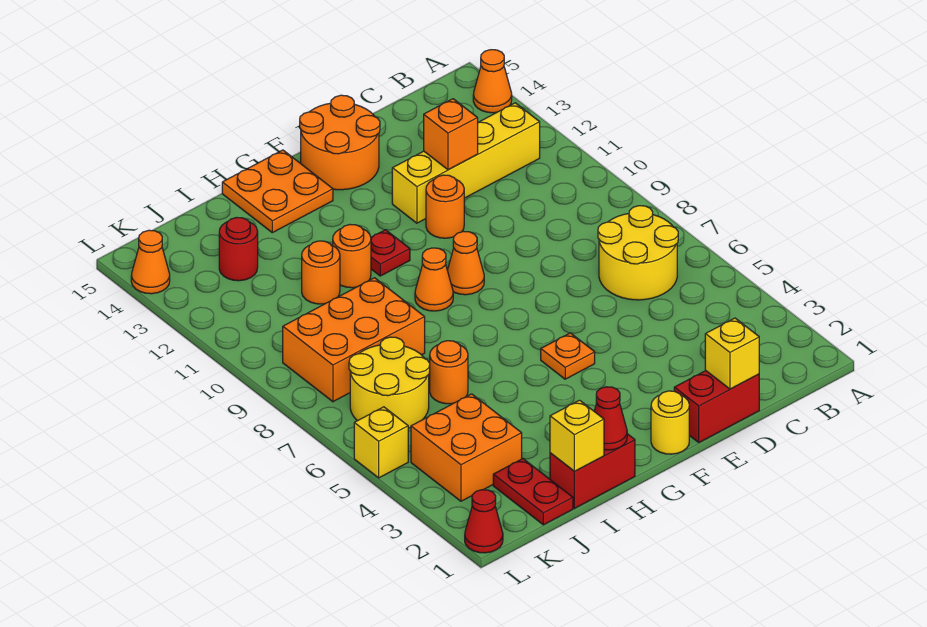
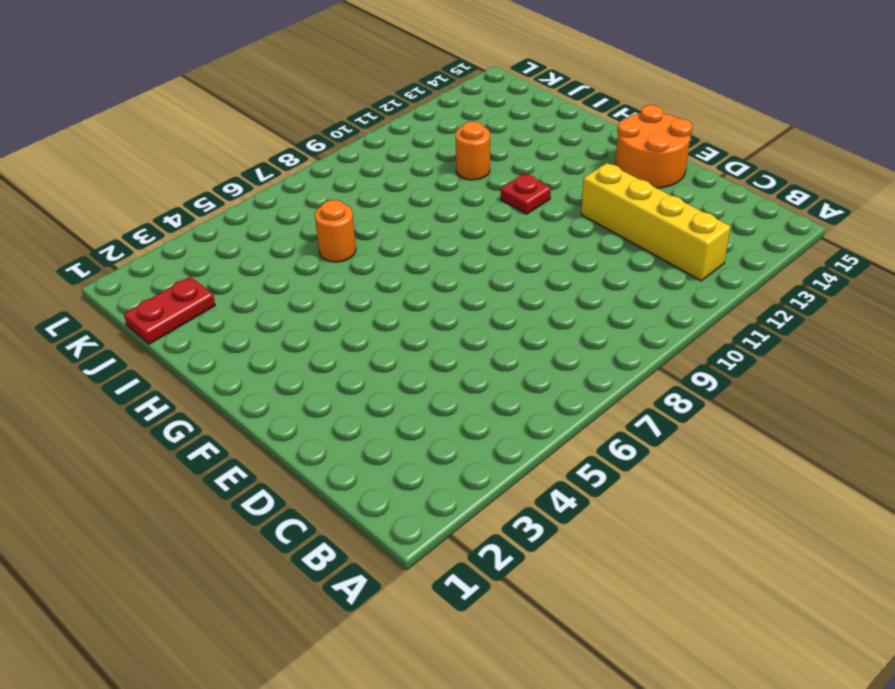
none -> orange 1x1 cone [473,50,512,113]
none -> yellow 2x2 round brick [598,206,678,300]
none -> red 1x2 brick [674,371,759,442]

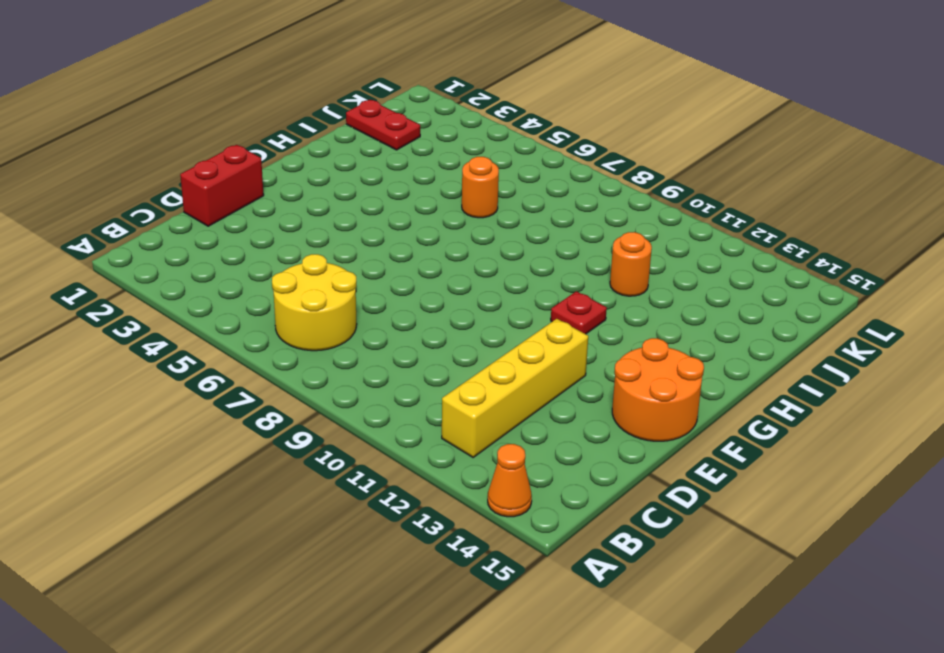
none -> orange 1x1 round brick [426,175,464,238]
none -> yellow 1x1 round brick [651,391,689,454]
none -> orange 1x1 plate [541,333,595,379]

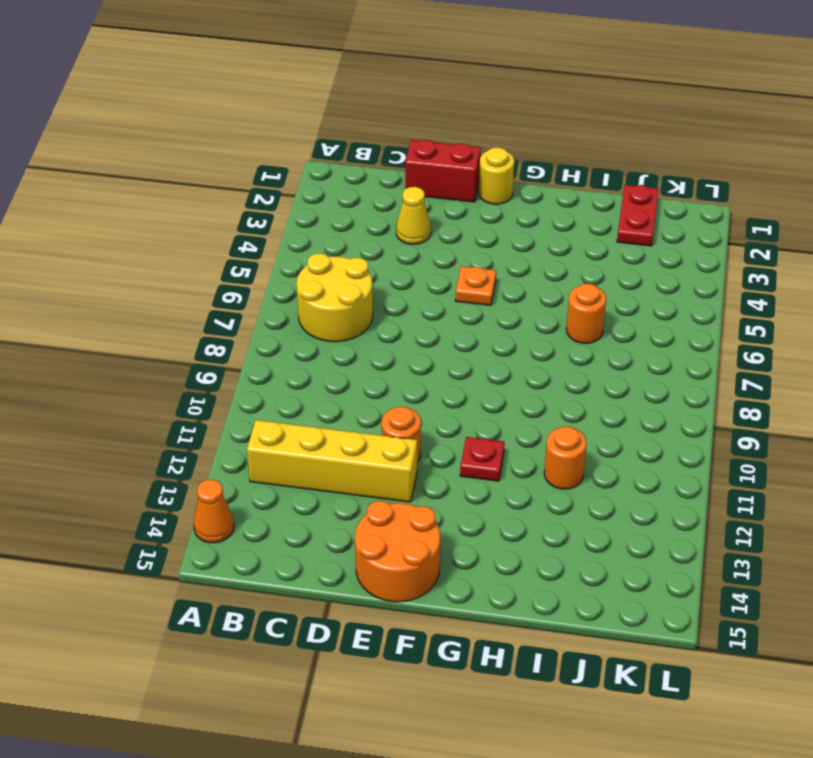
yellow 1x1 cone [396,187,431,244] -> none
none -> orange 1x1 cone [447,231,484,295]
none -> orange 1x1 cone [415,248,453,311]
none -> orange 2x2 plate [222,150,333,233]

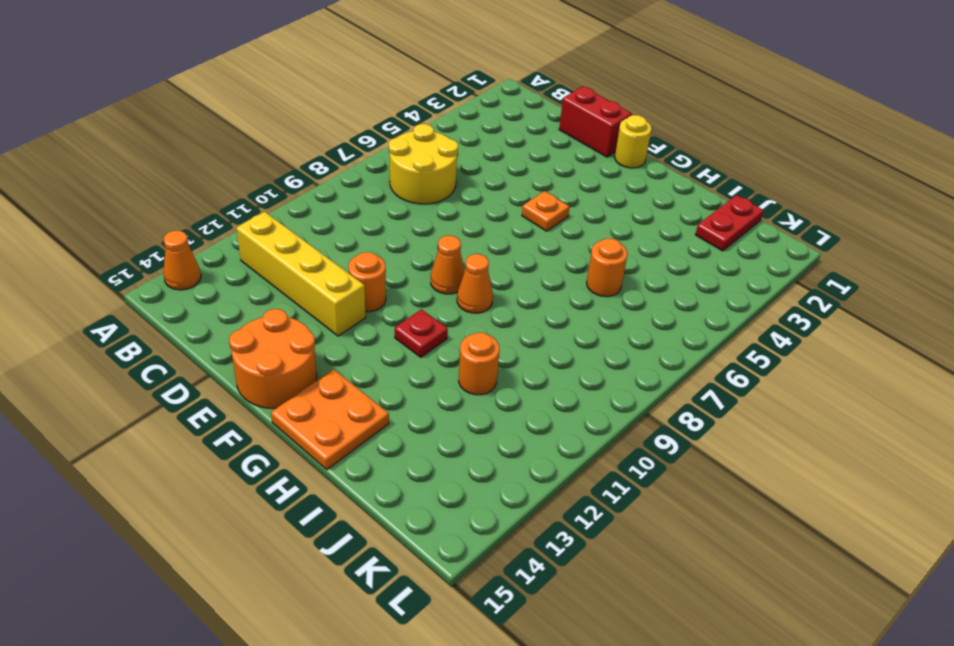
none -> red 1x2 brick [550,434,635,508]
none -> orange 1x1 round brick [333,225,371,288]
none -> orange 2x3 brick [283,278,425,402]

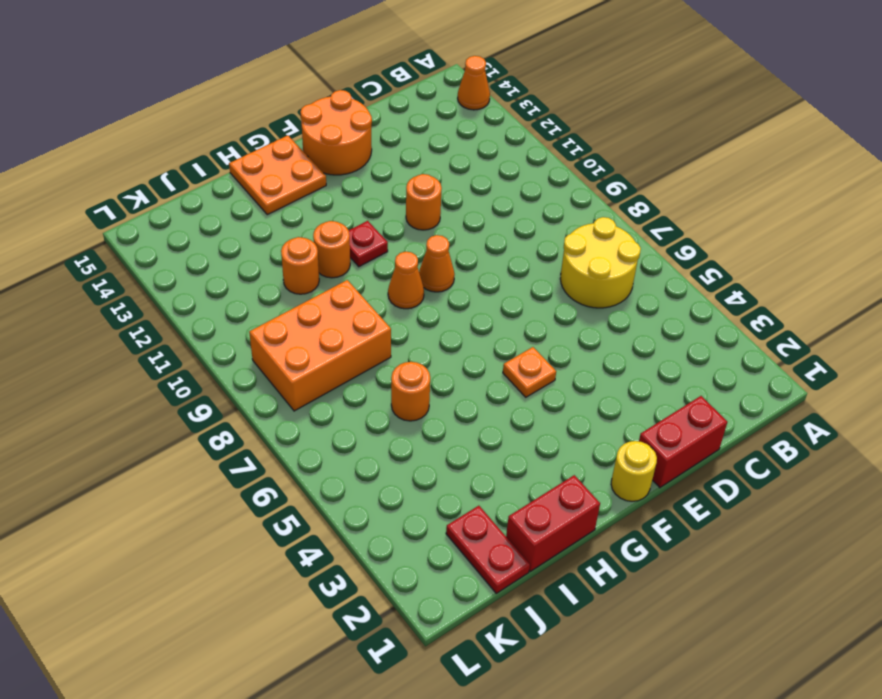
none -> yellow 1x4 brick [392,103,540,223]
none -> orange 2x2 brick [411,394,522,501]
none -> yellow 2x2 round brick [349,337,430,428]

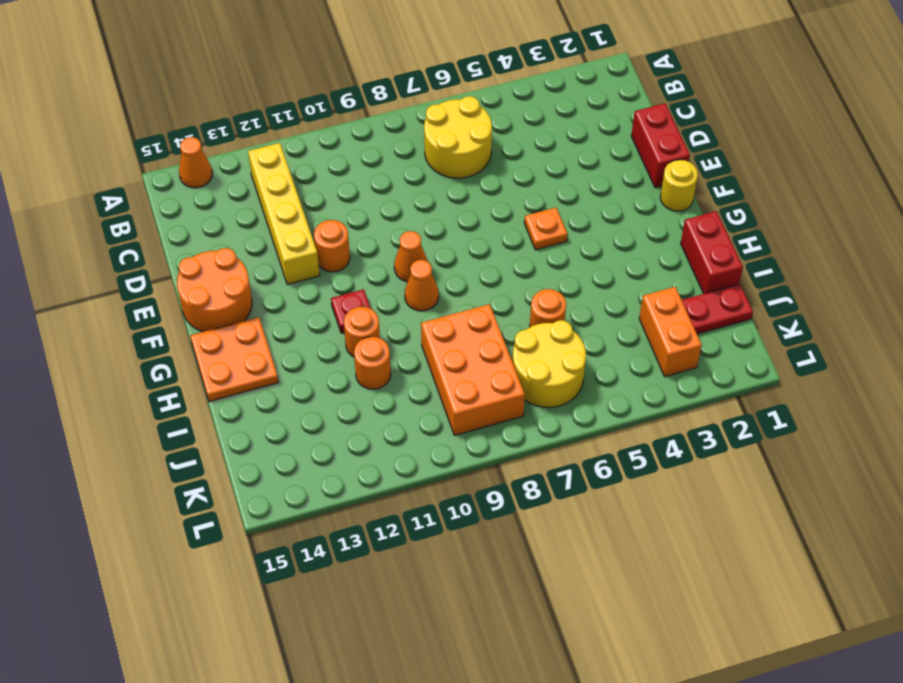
orange 1x2 brick [639,287,702,376] -> orange 2x2 brick [411,394,522,501]
none -> red 1x1 round brick [219,217,258,281]
none -> red 1x1 cone [465,490,503,553]
none -> yellow 1x1 brick [354,407,408,478]

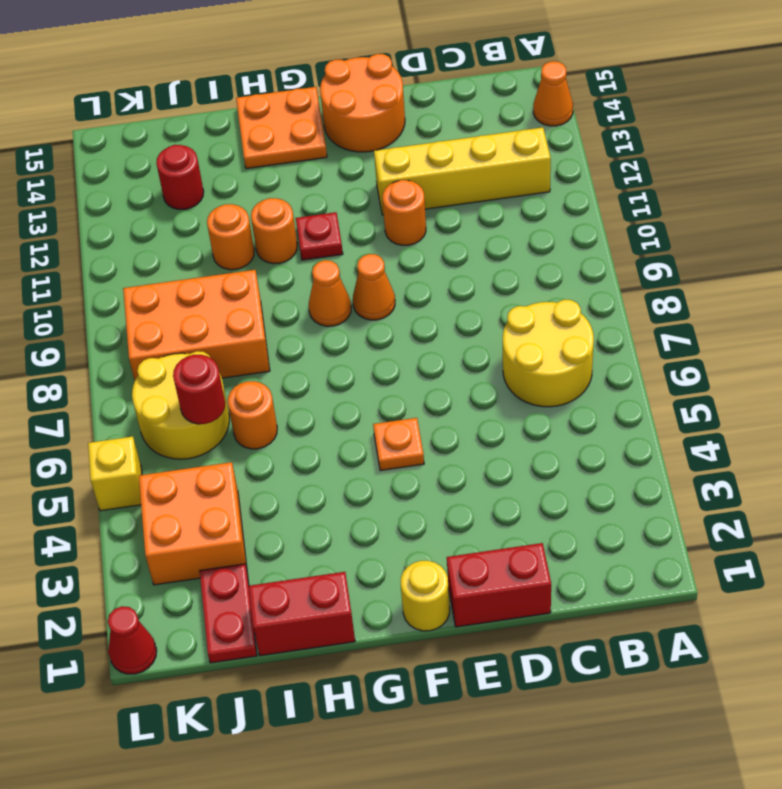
red 1x1 round brick [173,355,225,424] -> none
none -> orange 1x1 cone [131,230,170,294]
none -> yellow 1x1 brick [705,318,759,389]
none -> orange 1x1 brick [424,99,478,170]

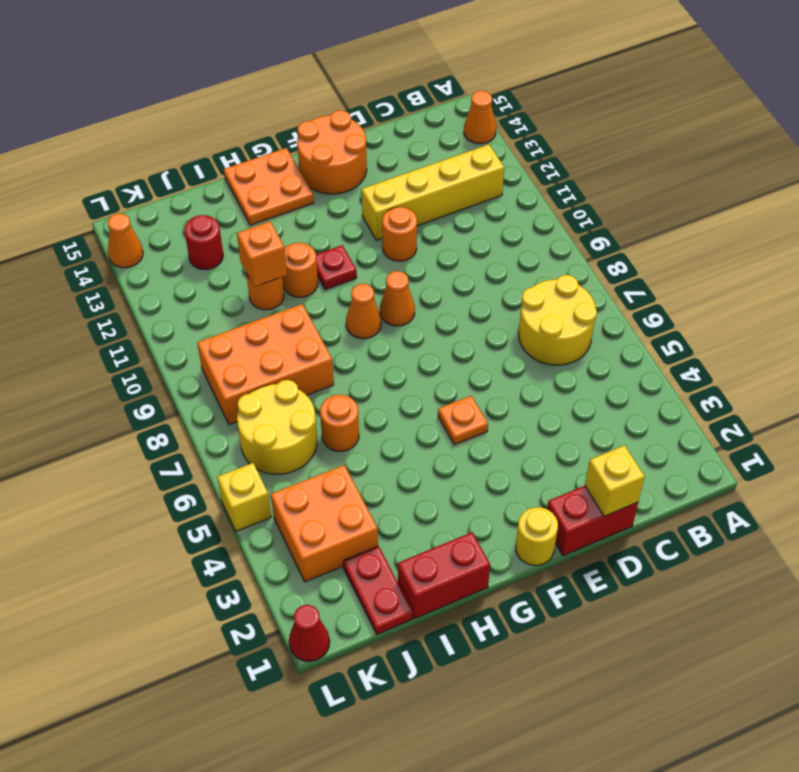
orange 1x1 brick [237,221,287,287] -> orange 1x1 brick moved to [424,99,478,170]
none -> red 1x1 cone [594,387,627,450]
none -> yellow 1x1 brick [550,400,604,471]

